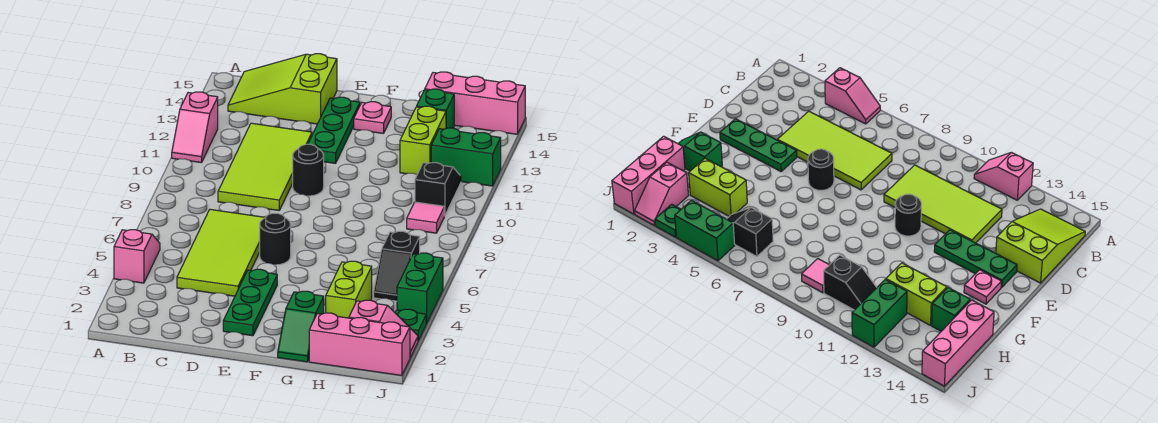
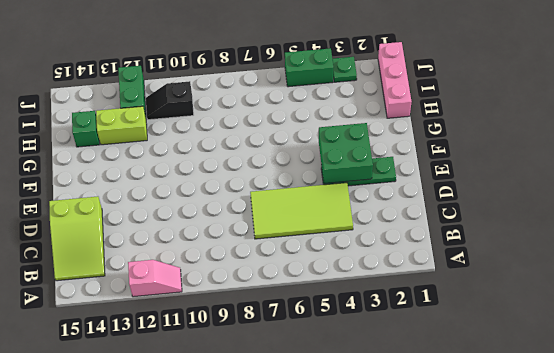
green 2x2 brick [319,123,373,184] -> none
none -> pink 1x2 slope [114,230,160,283]
none -> lime 2x4 tile [218,123,312,211]
none -> black 1x1 round brick [260,213,291,265]

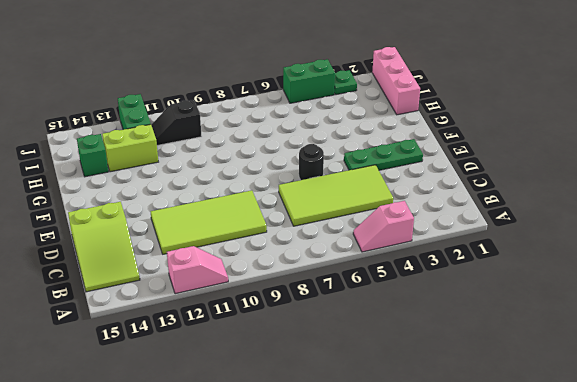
none -> black 1x1 round brick [293,144,324,196]
none -> green 1x3 plate [308,97,360,163]
none -> pink 1x1 plate [354,102,391,133]

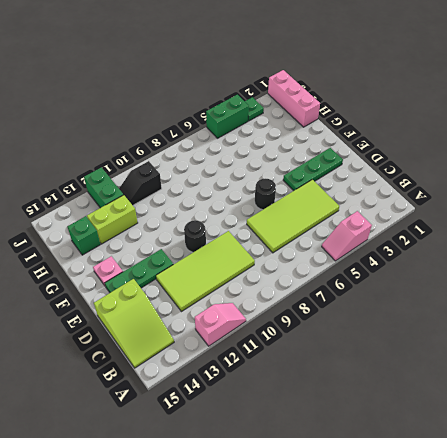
none -> green 1x2 slope [278,291,324,362]
none -> lime 1x2 brick [326,261,372,318]
none -> pink 1x3 brick [425,72,525,134]

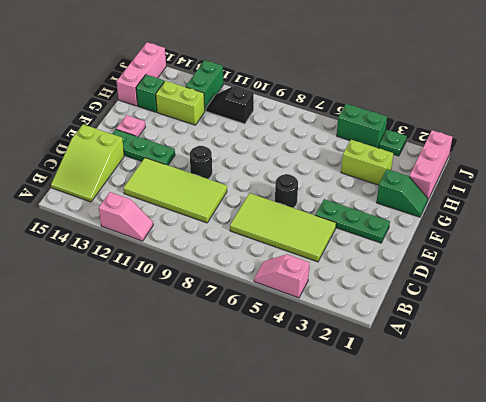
none -> pink 1x2 slope [349,300,418,357]
none -> black 1x2 slope [374,231,420,301]
none -> pink 1x1 tile [407,202,444,233]

